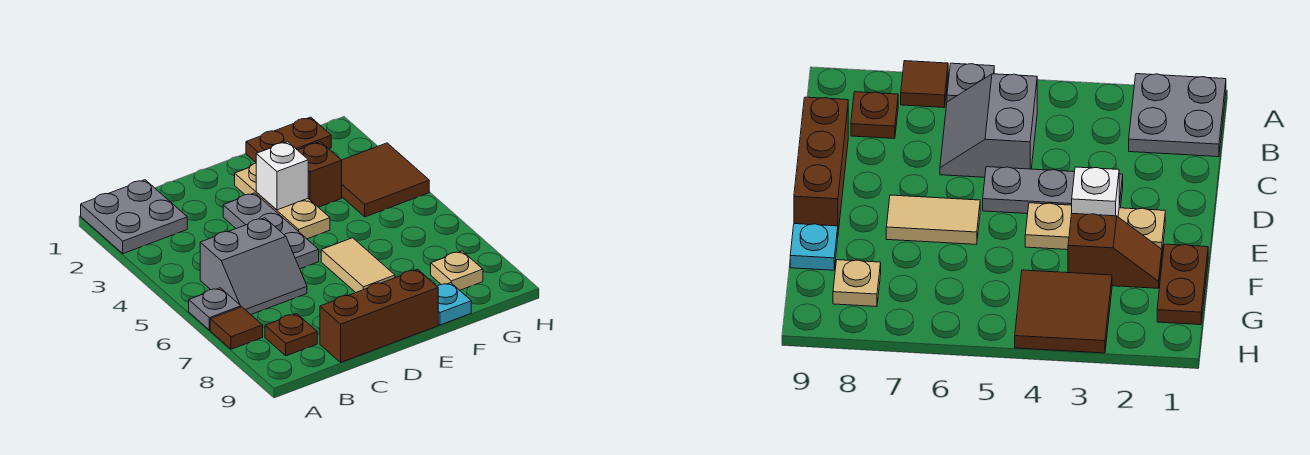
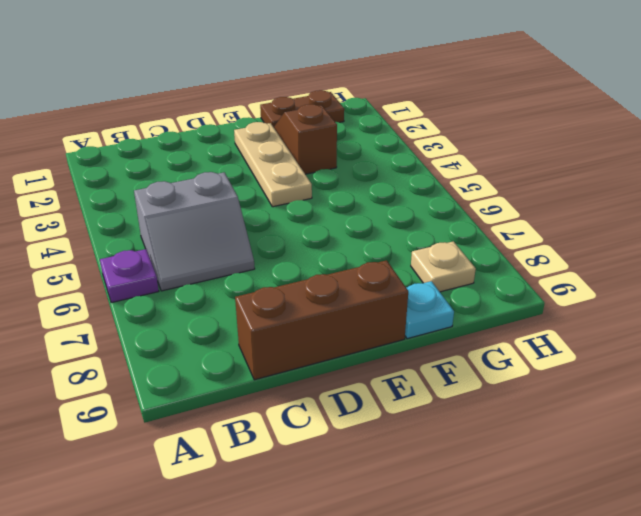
purple 1x1 plate [100,249,159,303] -> grey 1x1 plate [189,288,241,330]
none -> grey 2x2 plate [81,180,187,254]
none -> brown 1x1 tile [210,307,263,349]
none -> brown 1x1 plate [265,314,317,356]

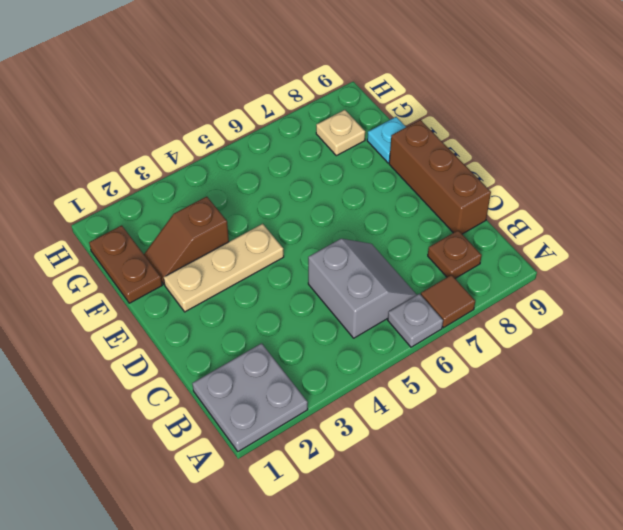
none -> grey 1x3 plate [223,193,319,269]
none -> tan 1x2 tile [321,238,395,292]
none -> brown 2x2 tile [342,143,429,217]

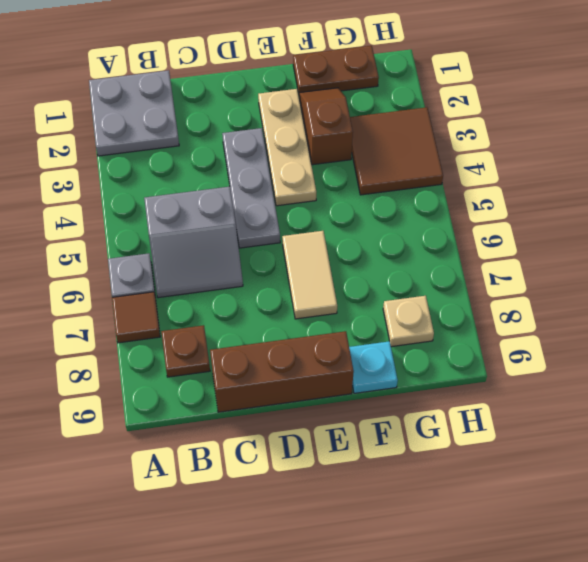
none -> white 1x1 brick [256,142,308,210]

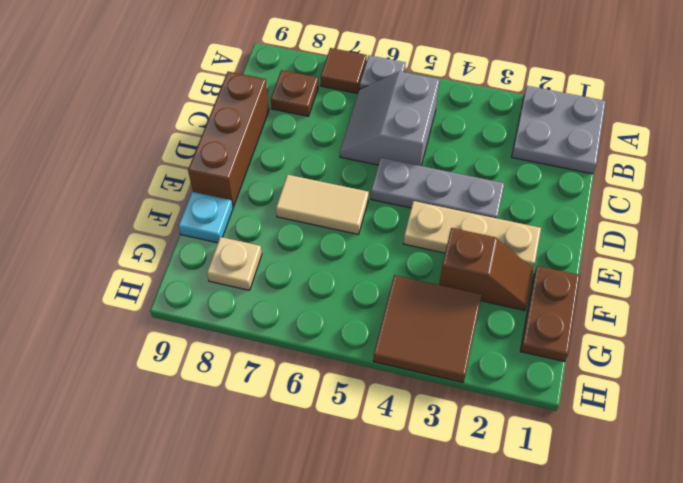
none -> white 1x1 brick [256,142,308,210]

